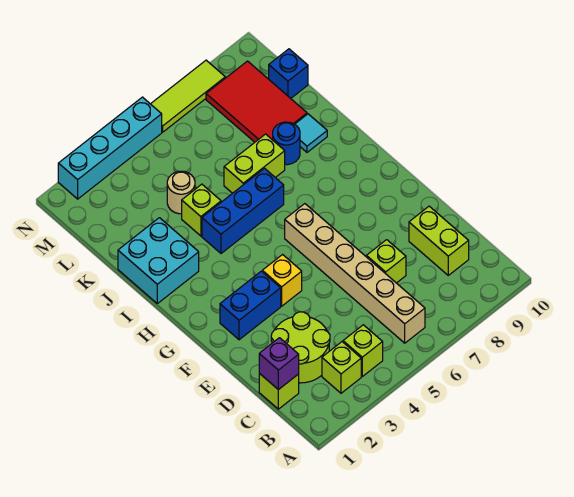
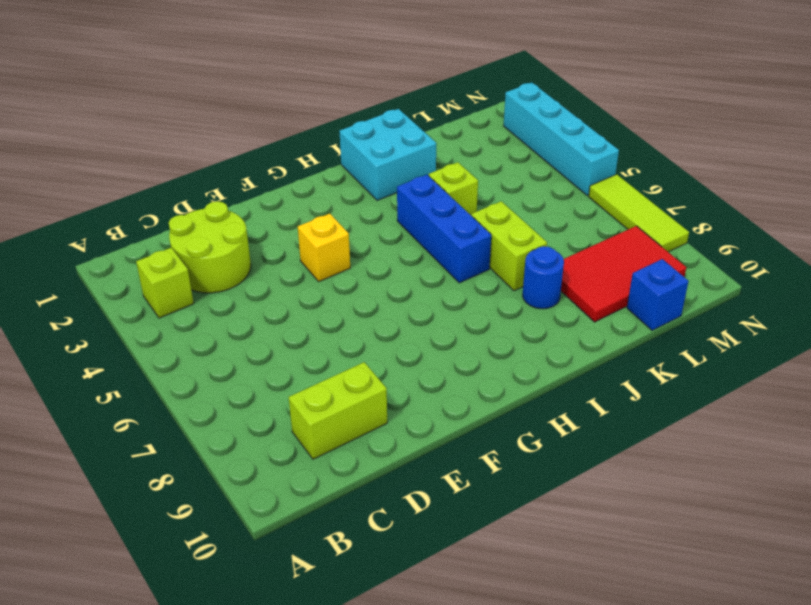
none -> lime 1x1 brick [343,325,383,376]
none -> tan 1x6 brick [285,204,425,343]
none -> lime 1x1 brick [259,373,299,409]

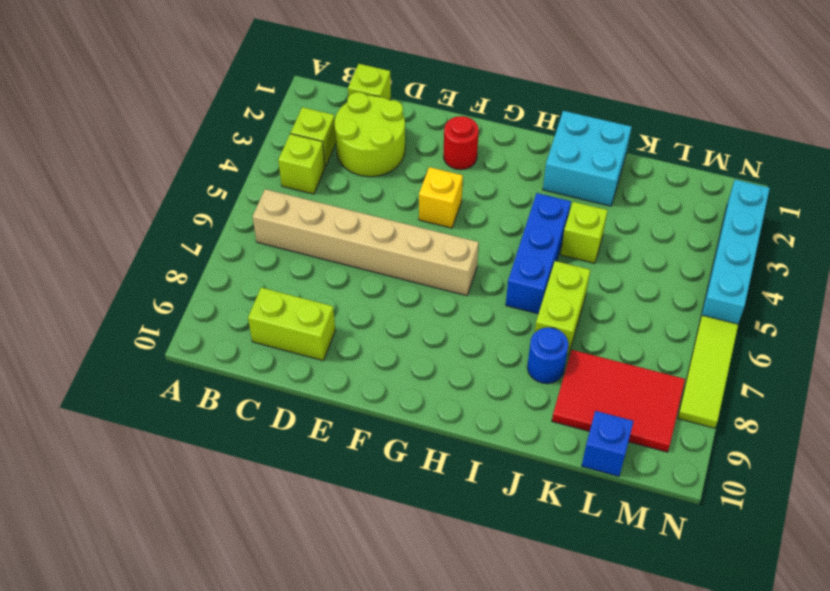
red 1x1 round brick [443,116,479,170] -> blue 1x2 brick [220,271,281,340]
none -> lime 1x1 brick [366,240,406,283]
none -> cyan 1x1 tile [295,114,327,152]
none -> tan 1x1 round brick [167,171,195,214]

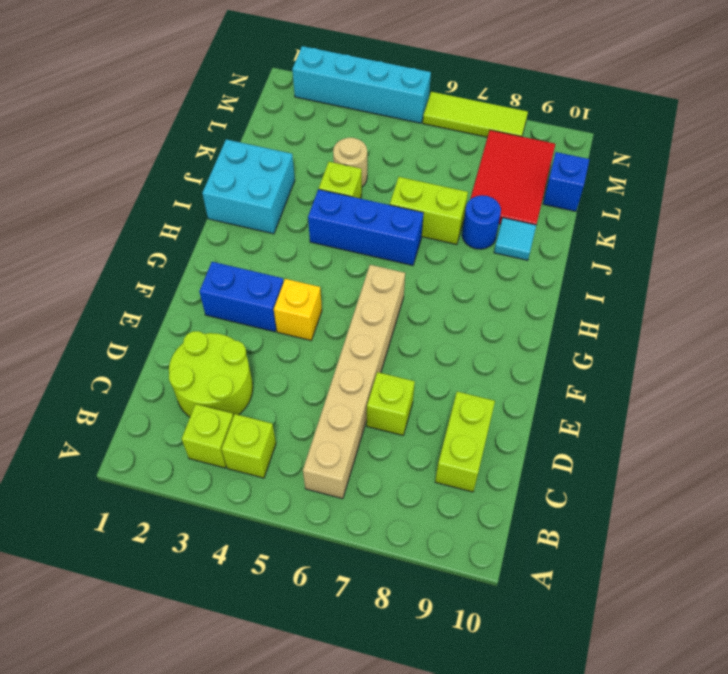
none -> lime 1x1 brick [259,373,299,409]
none -> purple 1x1 brick [259,338,299,390]

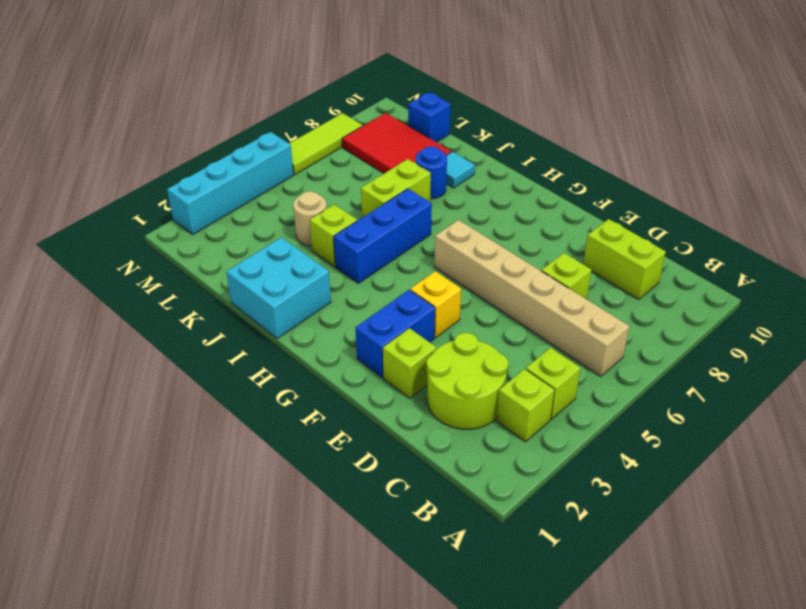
lime 1x1 brick [383,328,436,398] -> lime 1x1 brick moved to [259,373,299,409]
none -> purple 1x1 brick [259,338,299,390]

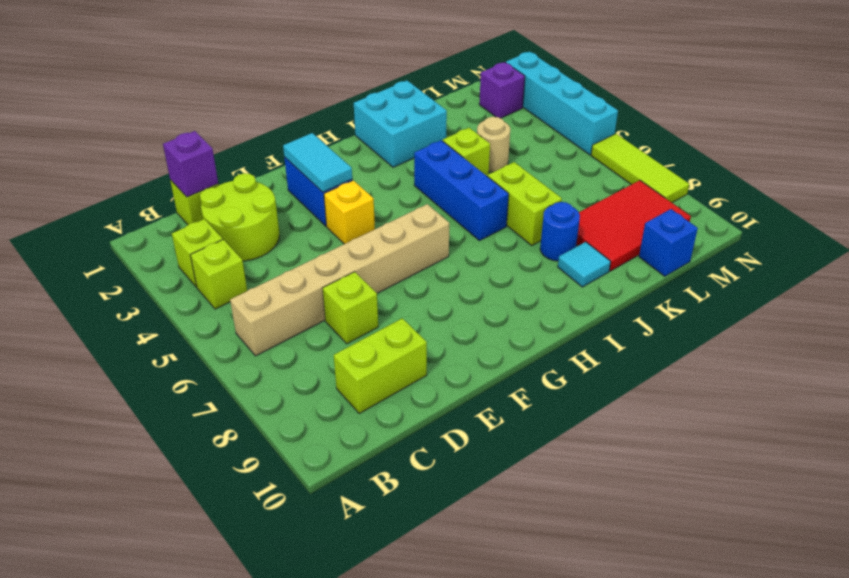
cyan 1x2 tile [283,133,352,192] -> none
purple 1x1 brick [479,62,525,118] -> none

